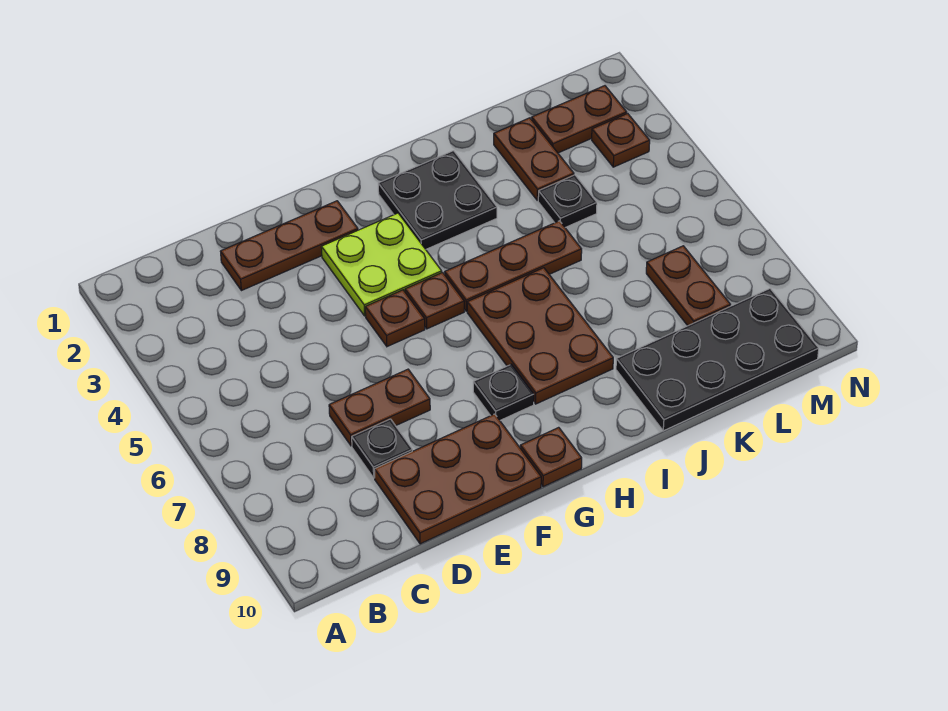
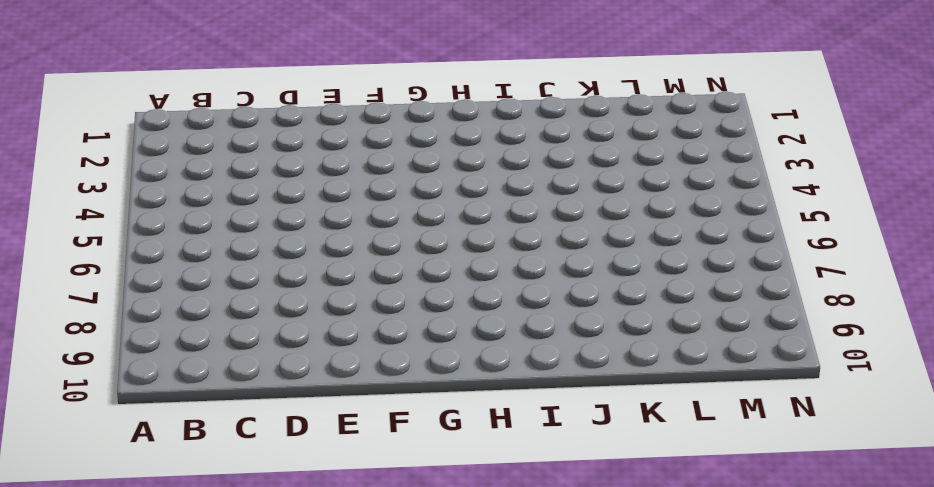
none -> brown 1x3 plate [220,201,358,291]
none -> brown 1x2 plate [329,369,430,446]
none -> black 1x1 plate [352,419,412,478]

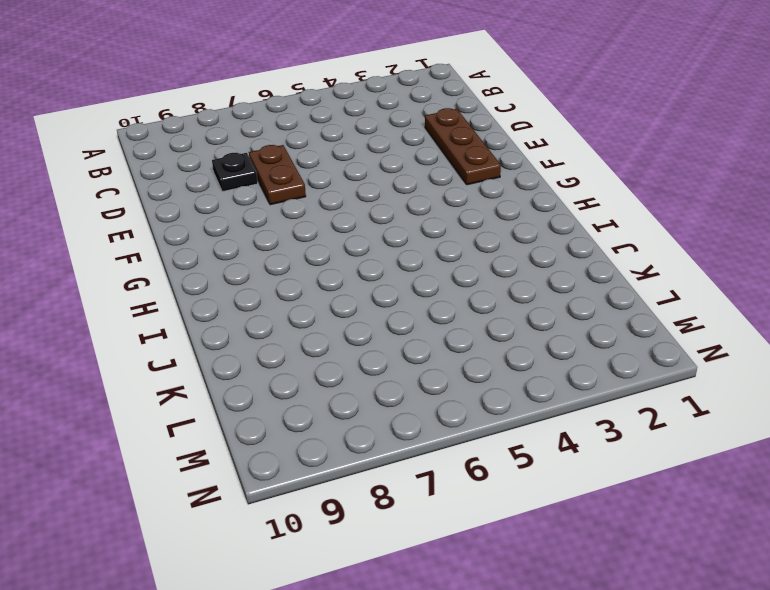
none -> brown 2x3 plate [374,414,541,544]
none -> lime 2x2 plate [321,213,442,316]
none -> brown 1x1 plate [365,290,425,347]

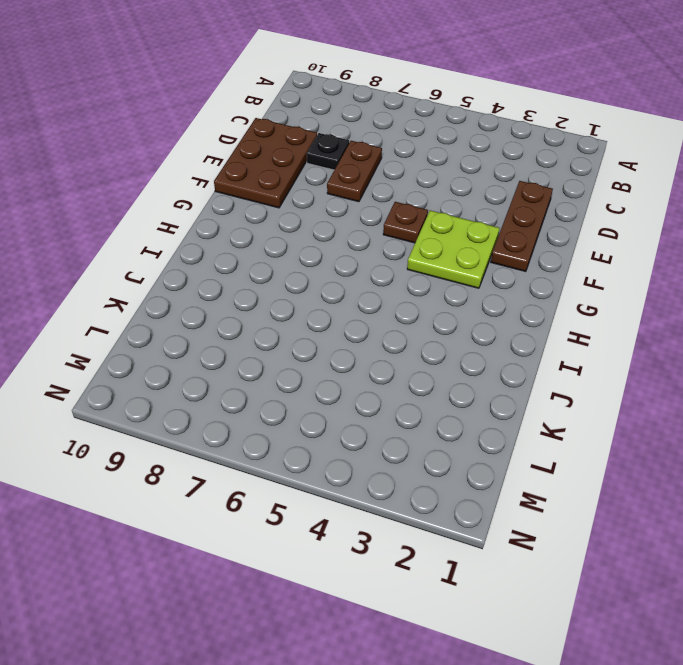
none -> brown 1x1 plate [405,272,464,329]
none -> black 1x1 plate [473,364,534,420]
none -> brown 1x1 plate [520,427,582,487]

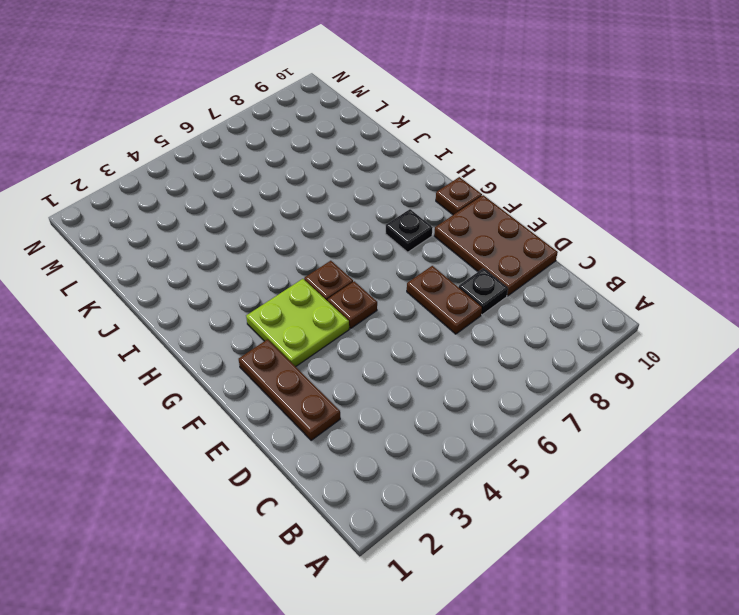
none -> black 2x2 plate [378,151,497,249]
none -> brown 1x3 plate [445,221,582,311]
none -> brown 2x3 plate [467,268,613,404]

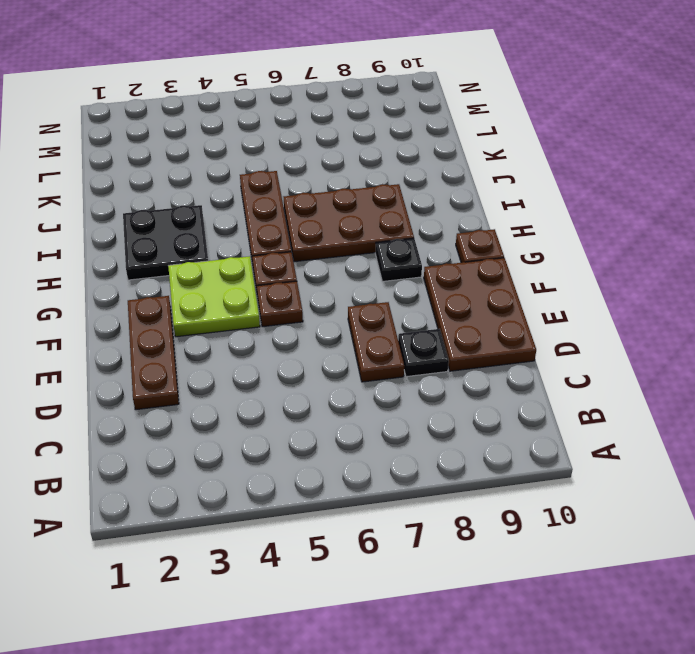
none -> black 2x4 plate [616,289,819,431]
none -> brown 1x2 plate [494,118,574,200]
none -> black 1x1 plate [538,175,597,227]

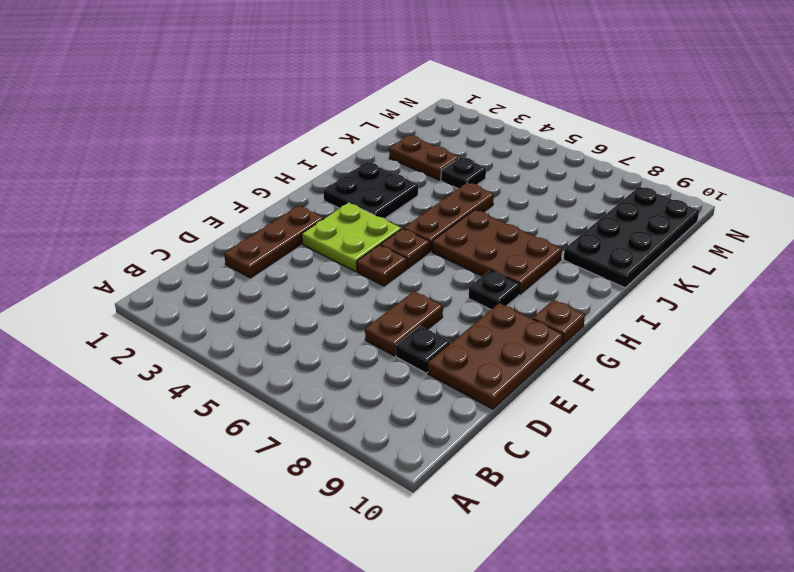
none -> brown 1x2 plate [532,86,627,153]
none -> brown 1x2 plate [646,246,730,326]
none -> brown 1x1 plate [592,113,650,167]

